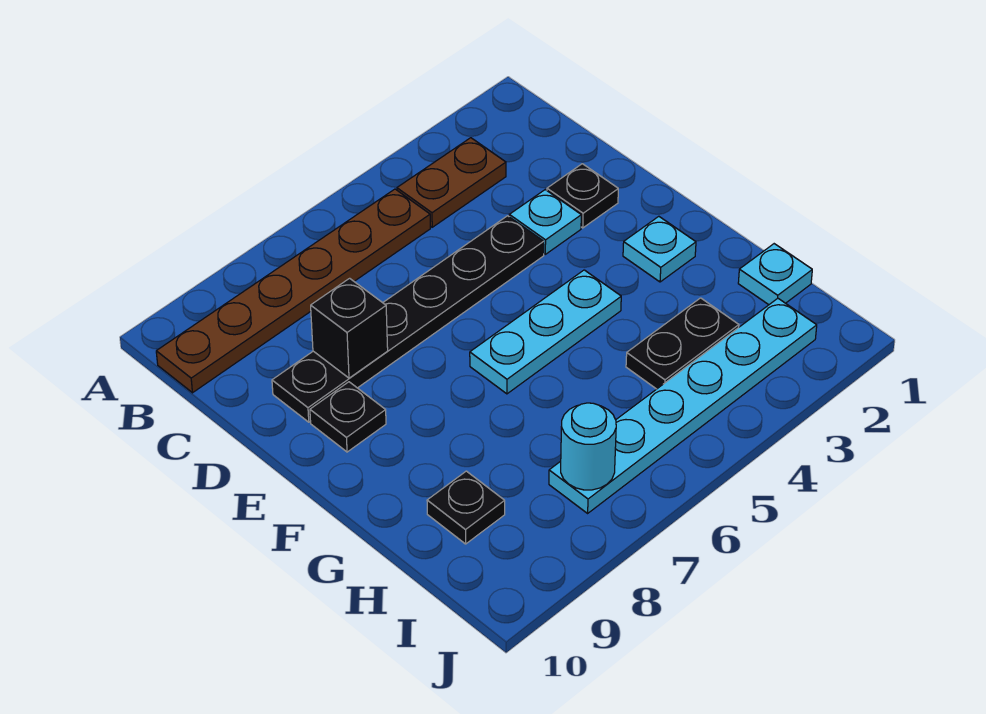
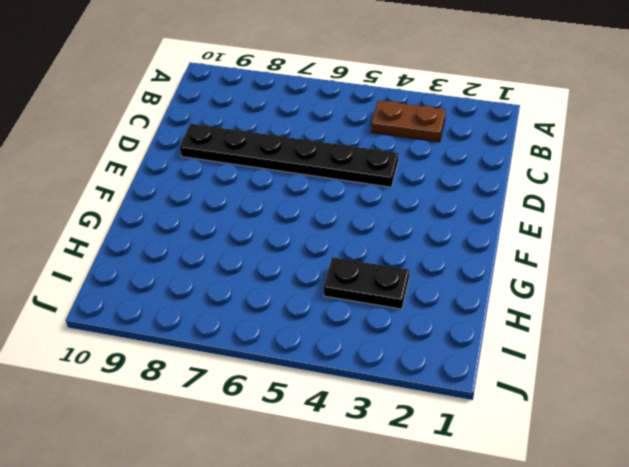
none -> brown 1x6 plate [156,189,430,393]
none -> black 1x1 plate [547,164,618,228]
none -> cyan 1x1 plate [509,190,581,254]

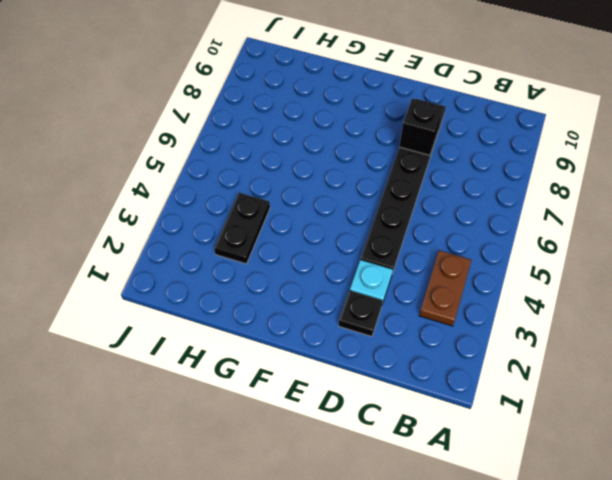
none -> brown 1x6 plate [156,189,430,393]
none -> black 1x1 plate [310,382,386,452]
none -> cyan 1x1 plate [623,216,696,282]

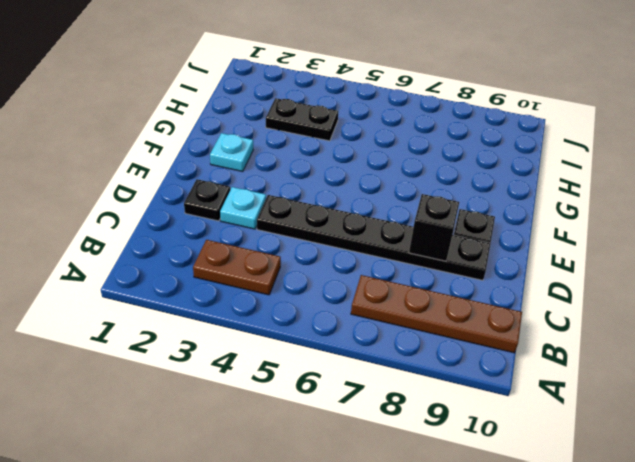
brown 1x4 plate [351,275,522,353] -> brown 1x6 plate [156,189,430,393]
none -> cyan 1x3 plate [470,270,621,394]
none -> cyan 1x1 plate [738,244,812,305]
none -> black 1x1 plate [427,471,505,544]

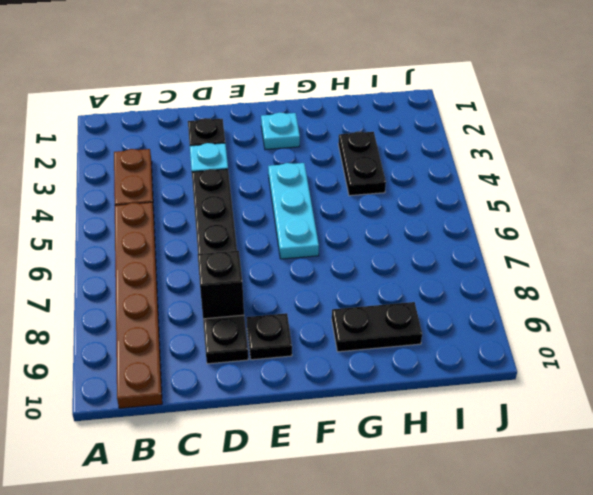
black 1x2 plate [332,302,422,352] -> black 1x1 plate [427,471,505,544]
none -> cyan 1x1 plate [738,244,812,305]
none -> cyan 1x6 plate [549,298,817,513]
none -> cyan 1x1 round brick [561,403,616,490]

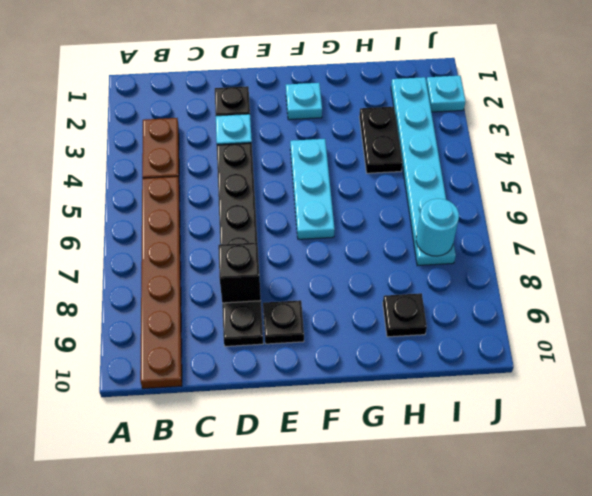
cyan 1x1 plate [426,76,466,112] -> cyan 1x1 plate moved to [738,244,812,305]

